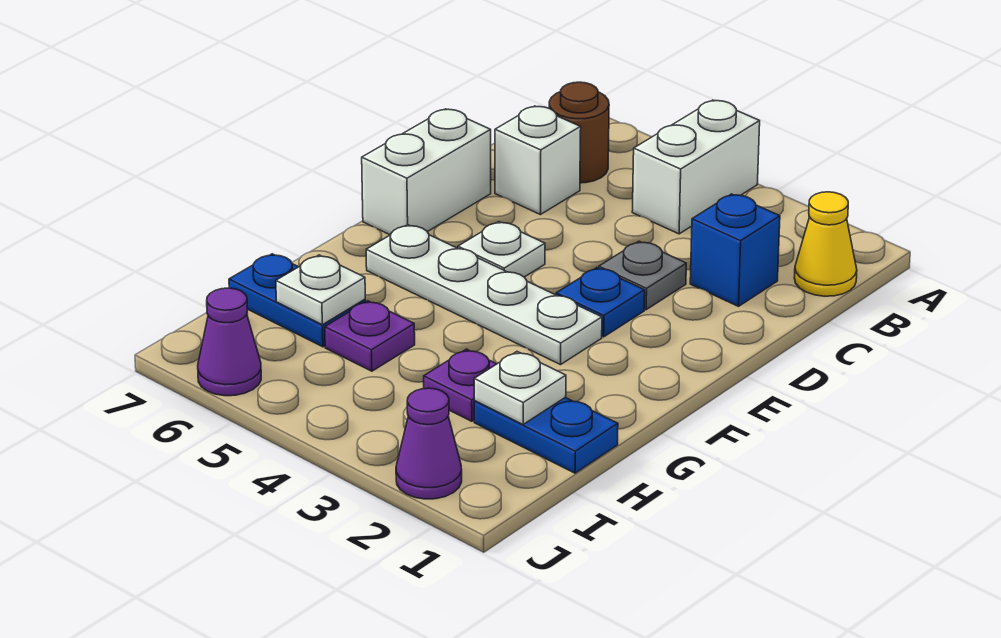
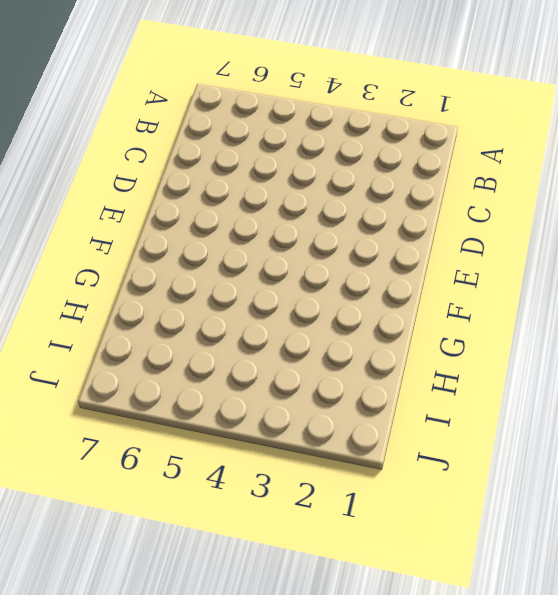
none -> white 1x2 brick [632,100,760,234]
none -> yellow 1x1 cone [794,192,857,296]
none -> brown 1x1 round brick [549,82,609,183]

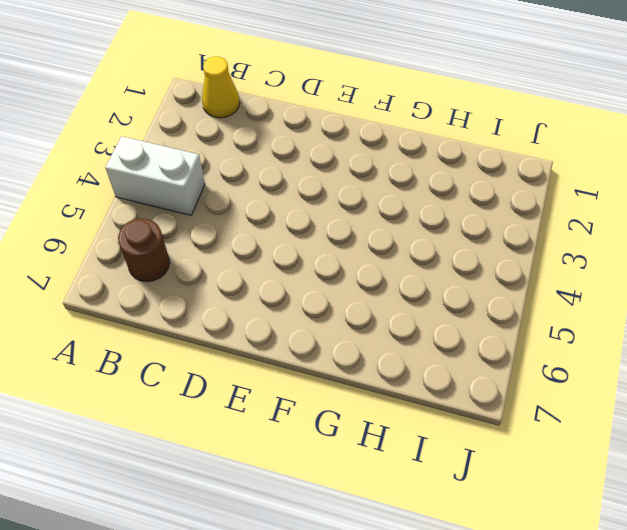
none -> blue 1x1 brick [690,194,780,306]
none -> white 1x1 brick [495,106,581,215]
none -> grey 1x1 plate [599,241,686,310]

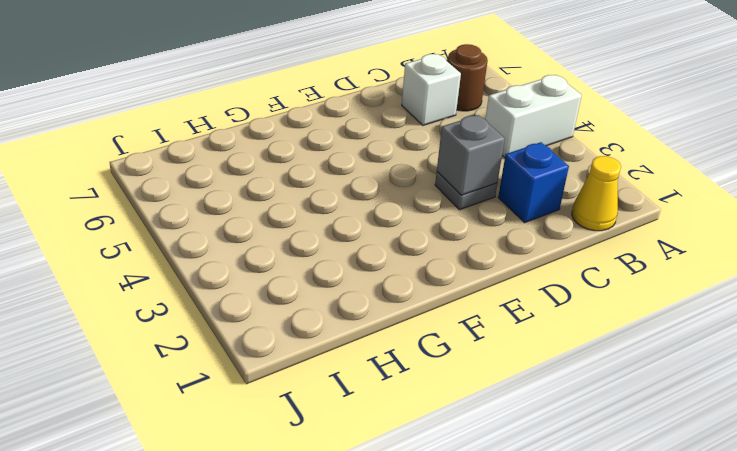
grey 1x1 brick [437,115,505,195] -> none
none -> white 1x2 brick [362,109,491,235]
none -> blue 1x1 plate [556,268,645,337]
none -> white 1x1 plate [458,222,545,277]

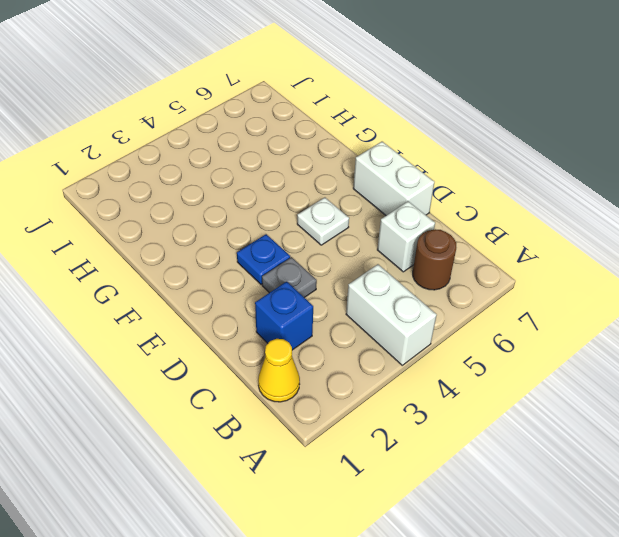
none -> white 1x4 plate [366,225,602,365]
none -> blue 1x2 plate [474,397,618,473]
none -> purple 1x1 plate [424,349,496,421]

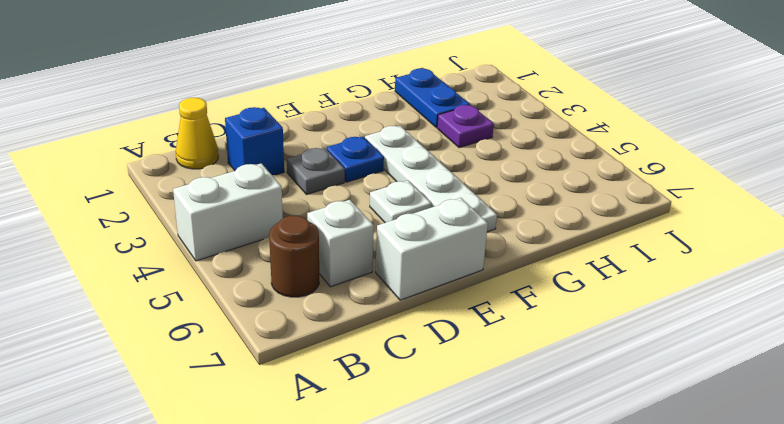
none -> purple 1x1 plate [325,301,415,371]
none -> blue 1x2 plate [229,254,366,347]
none -> purple 1x1 cone [396,388,462,499]

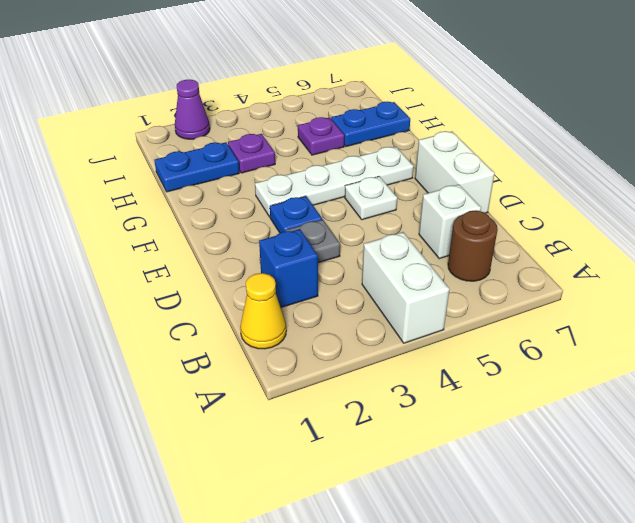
none -> purple 1x1 cone [198,288,261,396]
none -> white 1x1 plate [474,352,566,424]
none -> white 1x1 plate [276,255,365,325]

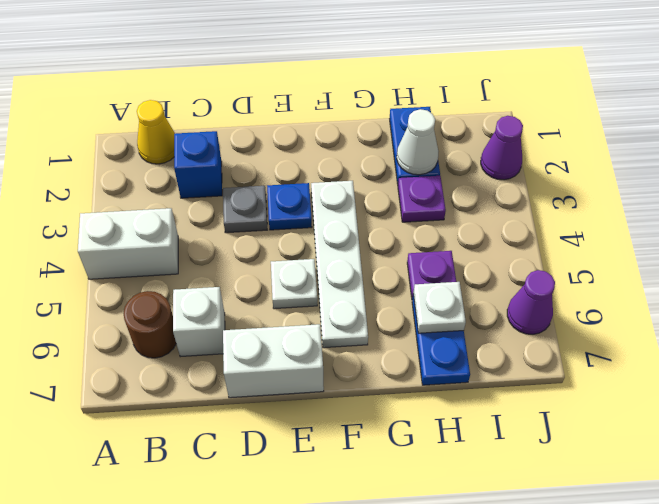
white 1x1 cone [397,109,439,175] -> white 1x1 plate [474,352,566,424]

